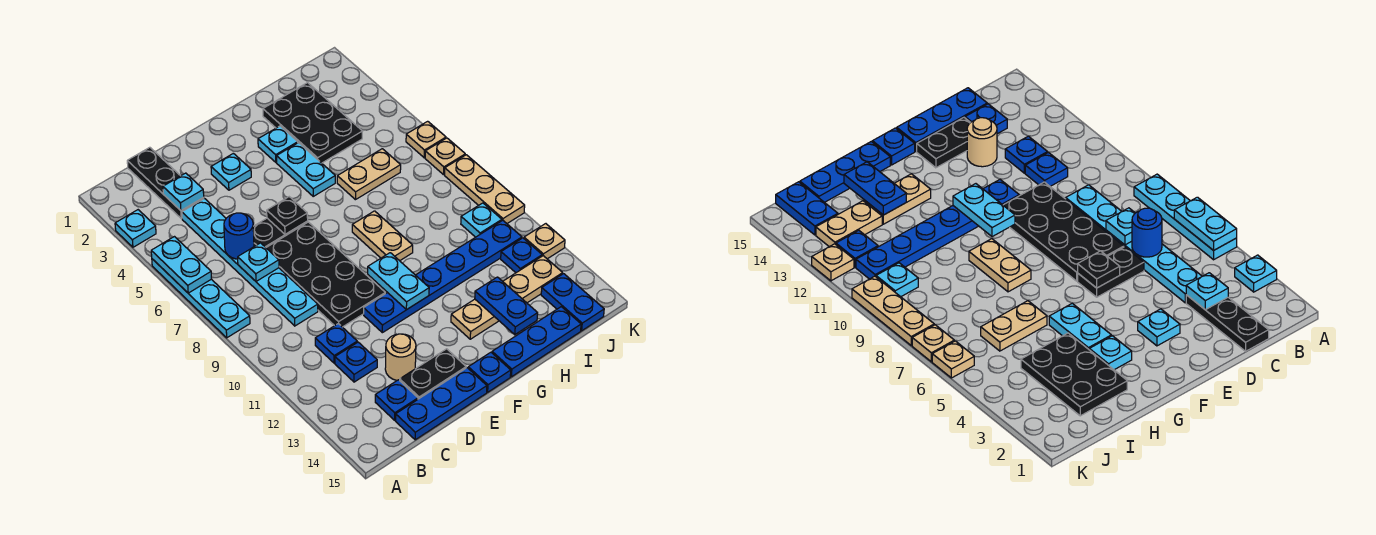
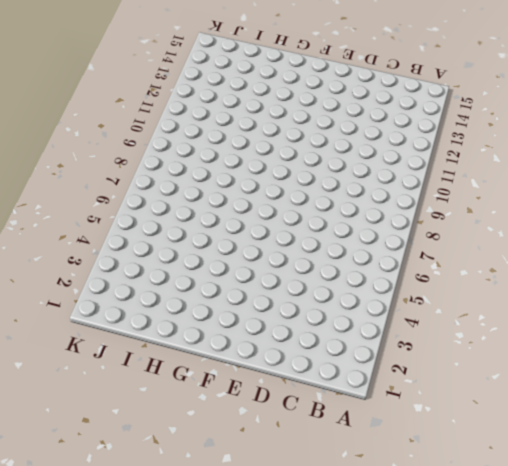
none -> cyan 1x1 plate [115,210,156,247]
none -> cyan 1x4 plate [152,259,250,338]
none -> black 1x3 plate [127,147,204,219]
none -> cyan 1x6 plate [182,199,318,326]

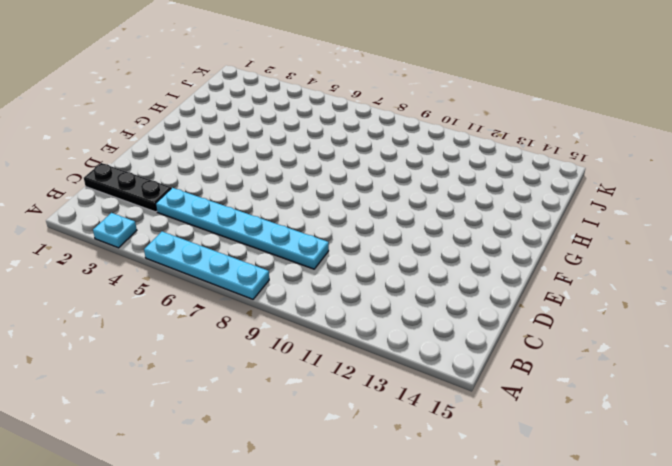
none -> blue 1x1 plate [315,324,357,363]
none -> blue 1x1 plate [335,342,377,382]
none -> blue 1x1 plate [375,380,418,420]
none -> blue 1x3 plate [396,368,487,440]

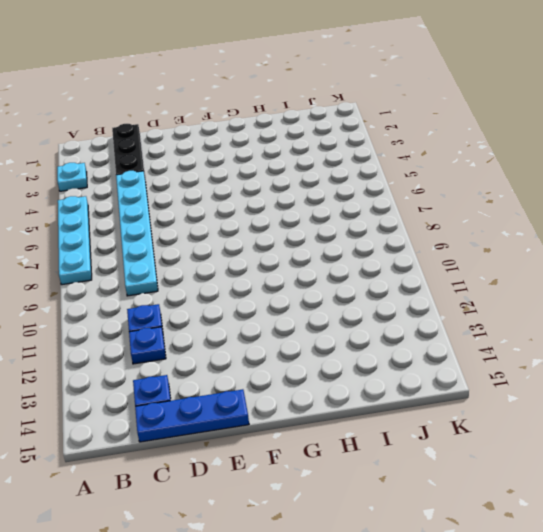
none -> black 1x2 plate [253,218,308,247]
none -> black 2x4 plate [266,222,385,327]
none -> tan 1x1 round brick [385,334,416,381]
none -> black 1x2 plate [400,349,466,399]

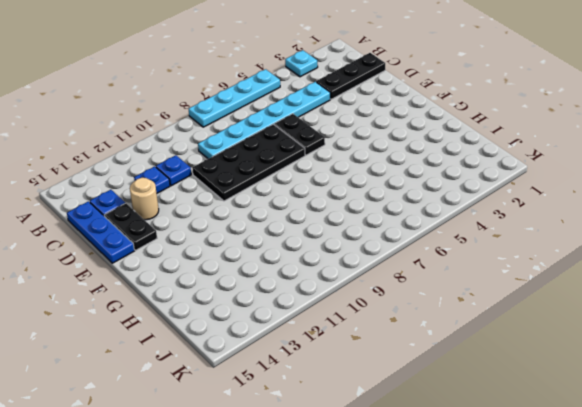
none -> cyan 1x1 plate [211,153,251,190]
none -> blue 1x6 plate [364,220,522,333]
none -> blue 1x1 plate [468,352,511,392]
none -> cyan 1x1 plate [258,126,298,162]

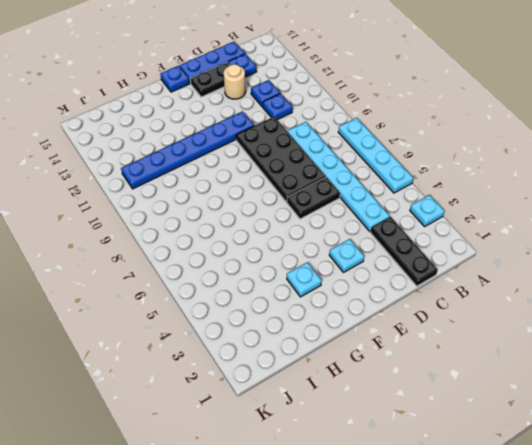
none -> cyan 1x2 plate [277,143,335,196]
none -> tan 1x2 plate [352,211,413,261]
none -> tan 1x2 plate [451,299,499,339]
none -> blue 1x3 plate [492,307,581,377]

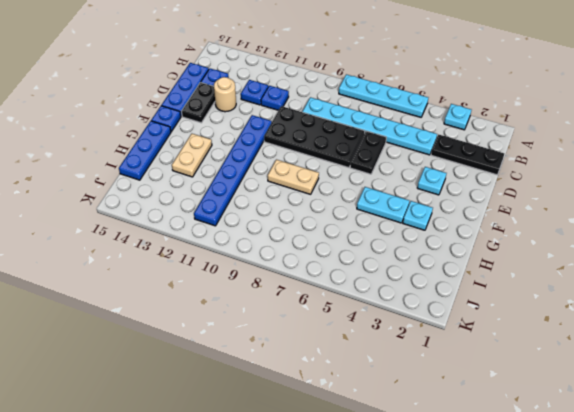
none -> black 2x3 plate [263,83,363,163]
none -> tan 1x2 plate [337,149,401,200]
none -> tan 1x2 plate [503,256,563,303]
none -> cyan 1x1 plate [461,203,502,237]

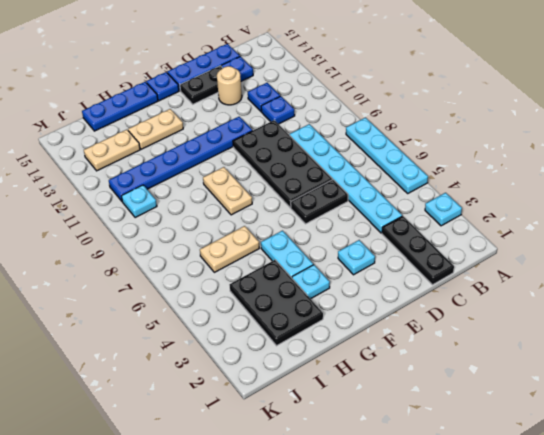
none -> blue 1x1 plate [501,238,542,273]
none -> blue 1x2 plate [541,274,604,331]
none -> tan 1x1 plate [406,121,446,158]
none -> tan 1x1 plate [425,138,465,175]

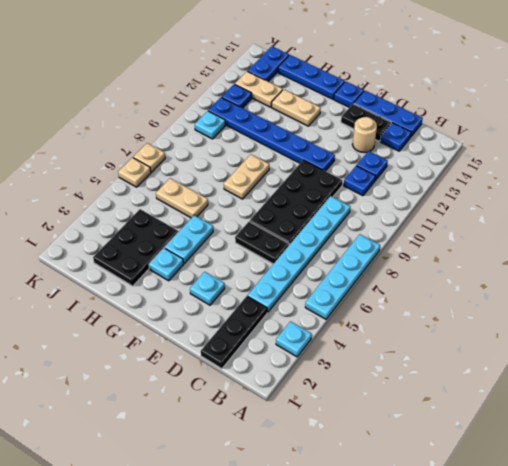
none -> tan 1x3 plate [445,155,525,223]
none -> tan 1x1 plate [524,224,565,259]
none -> cyan 1x2 plate [151,237,212,293]
none -> cyan 1x1 plate [163,173,204,211]

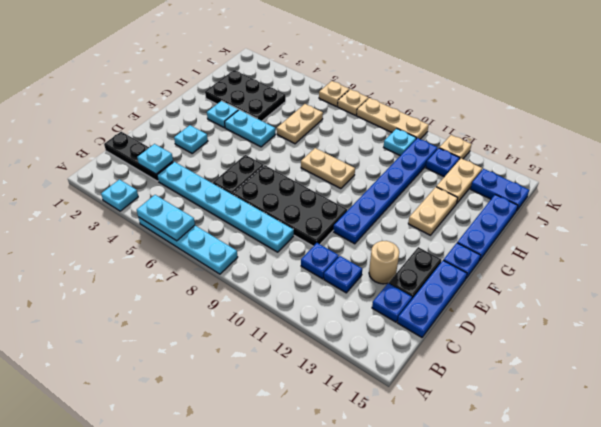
none -> blue 1x1 round brick [224,213,254,259]
none -> cyan 1x1 plate [238,243,279,281]
none -> black 1x1 plate [267,197,308,234]
none -> cyan 1x2 plate [368,253,429,310]

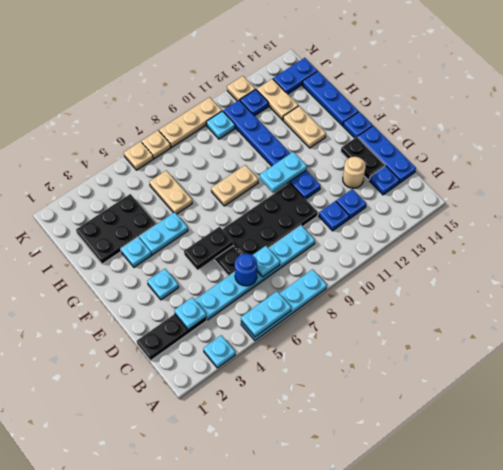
black 1x2 plate [184,227,233,270] -> black 1x1 plate [267,197,308,234]
none -> blue 1x2 plate [475,277,538,335]

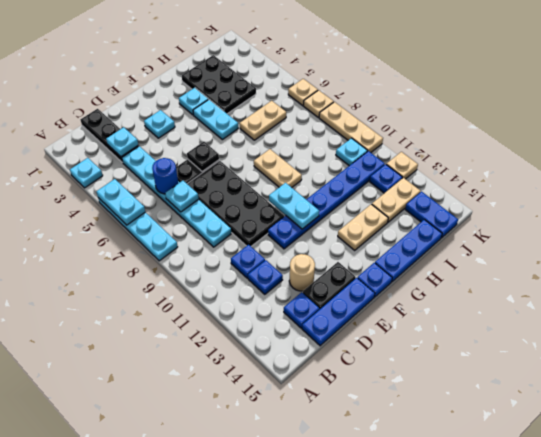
none -> blue 1x2 plate [475,277,538,335]

